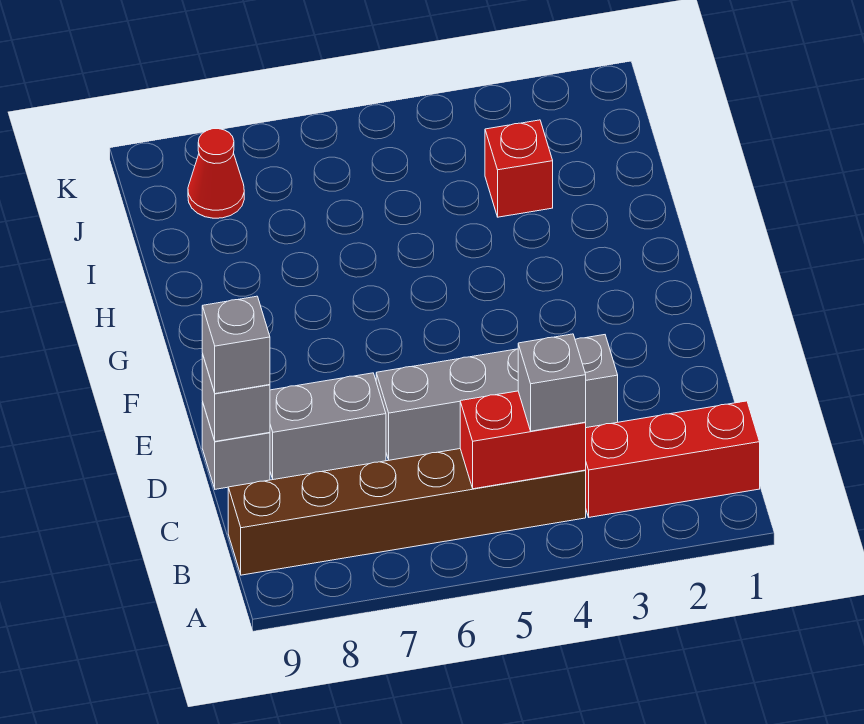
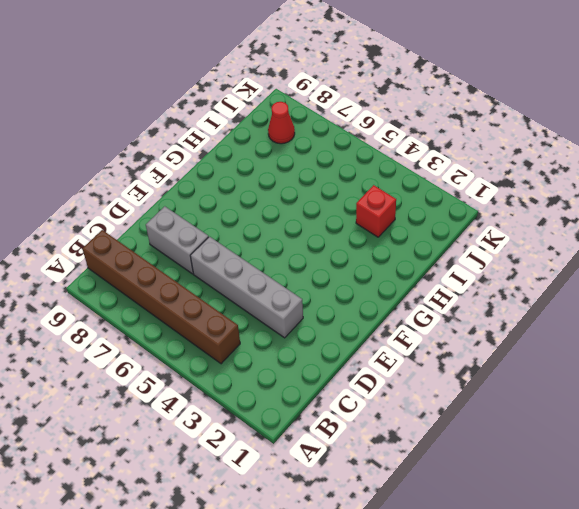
none -> red 1x3 brick [585,401,760,517]
none -> grey 1x1 brick [202,402,270,489]

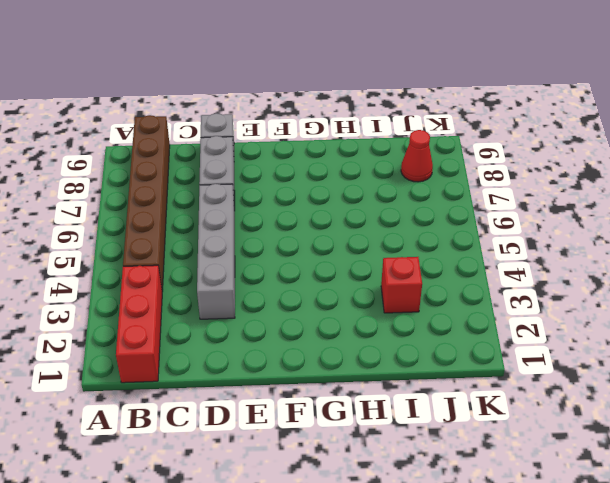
none -> red 1x2 brick [460,391,586,489]
none -> grey 1x1 brick [202,354,270,441]

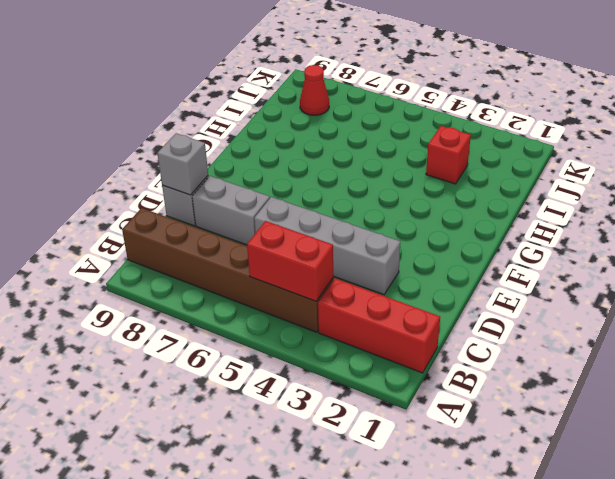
none -> grey 1x1 brick [518,334,586,431]
none -> grey 1x1 brick [202,296,270,394]

